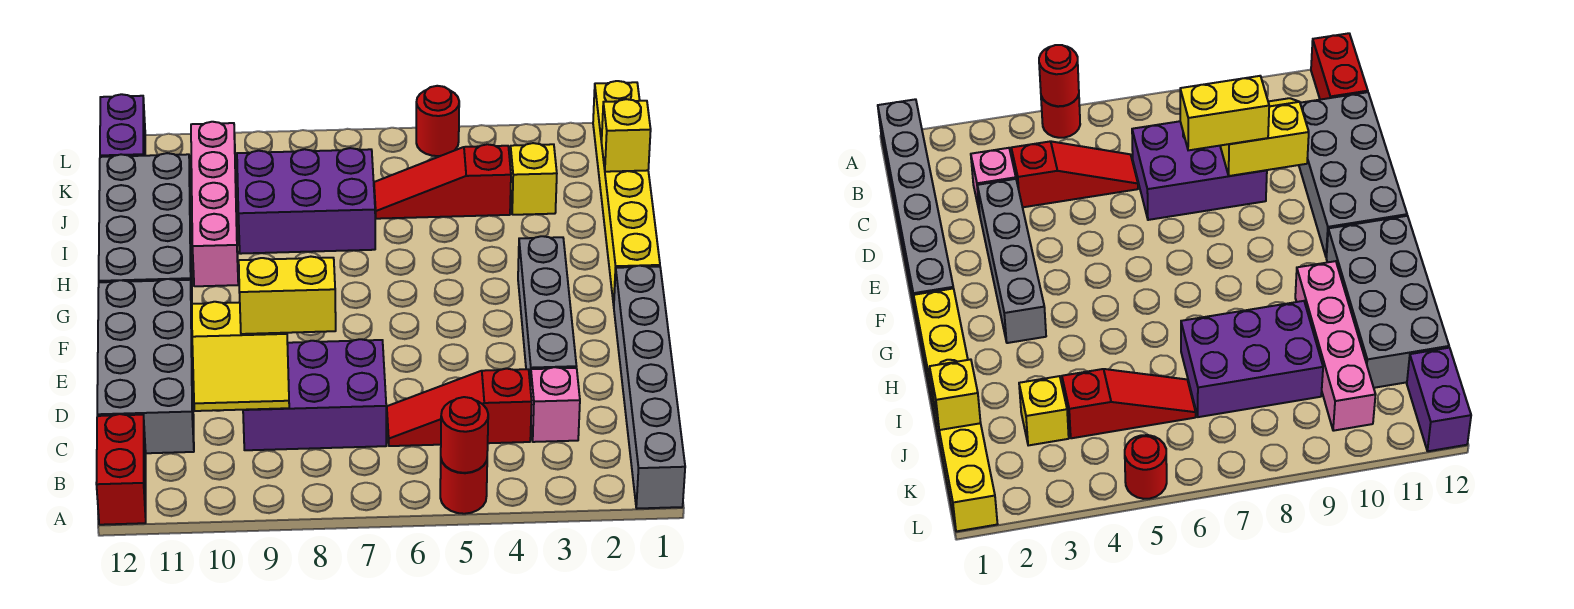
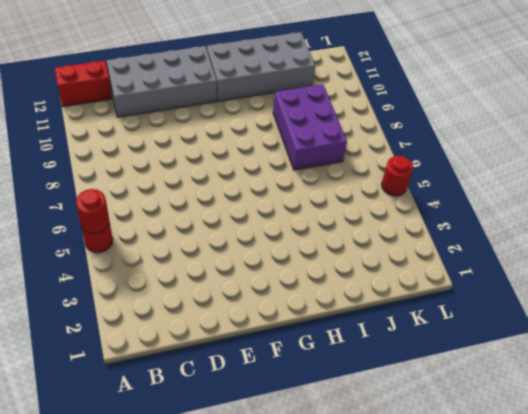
none -> grey 1x6 brick [614,266,685,509]
none -> pink 1x1 brick [530,367,580,442]
none -> red 1x3 slope [387,369,532,446]

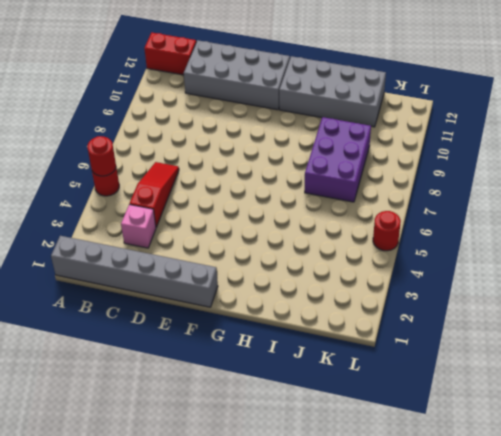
none -> purple 2x3 brick [243,339,386,450]
none -> grey 1x4 brick [518,236,576,385]
none -> yellow 1x6 brick [593,81,660,305]

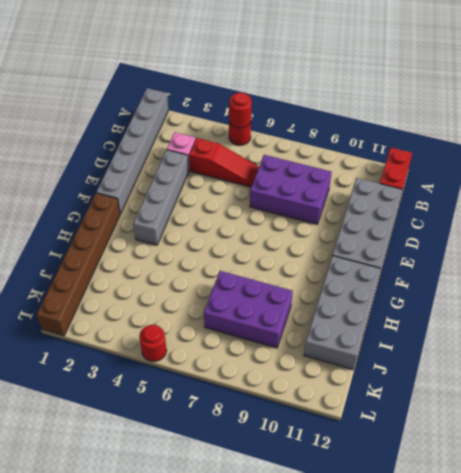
brown 1x6 brick [37,193,120,336] -> yellow 1x6 brick [593,81,660,305]
none -> pink 1x4 brick [191,122,238,286]
none -> yellow 1x1 brick [510,143,557,215]
none -> red 1x3 slope [374,144,511,219]

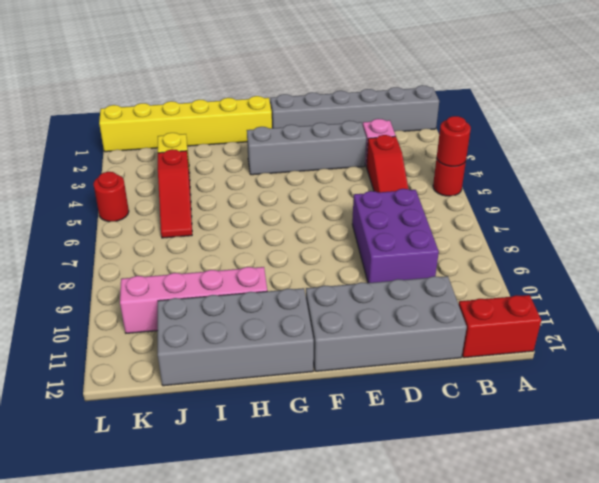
none -> purple 2x3 brick [237,148,375,254]
none -> purple 1x2 brick [100,94,145,157]
none -> yellow 2x2 slope [192,302,289,411]

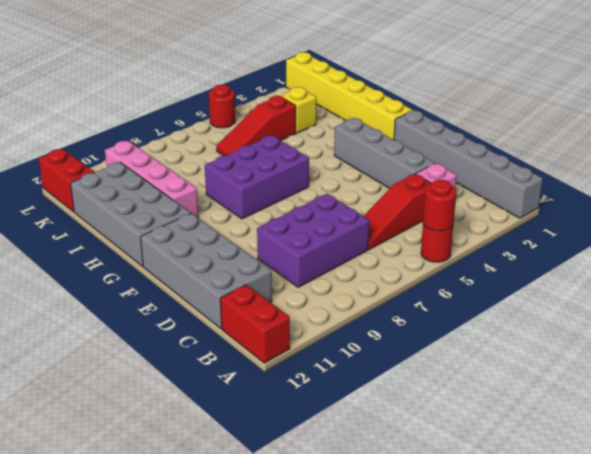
purple 2x3 brick [205,136,309,219] -> purple 2x3 brick moved to [237,148,375,254]
red 1x2 brick [39,149,94,212] -> purple 1x2 brick [100,94,145,157]
none -> yellow 2x2 slope [192,302,289,411]
none -> yellow 1x1 brick [602,99,651,172]
none -> yellow 1x2 brick [239,257,336,334]

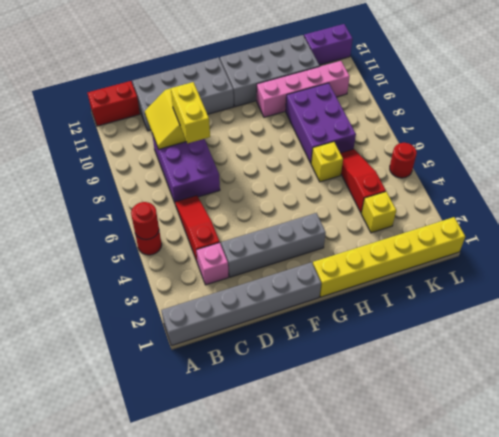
yellow 1x1 brick [311,142,343,182] -> yellow 1x1 brick moved to [602,99,651,172]

